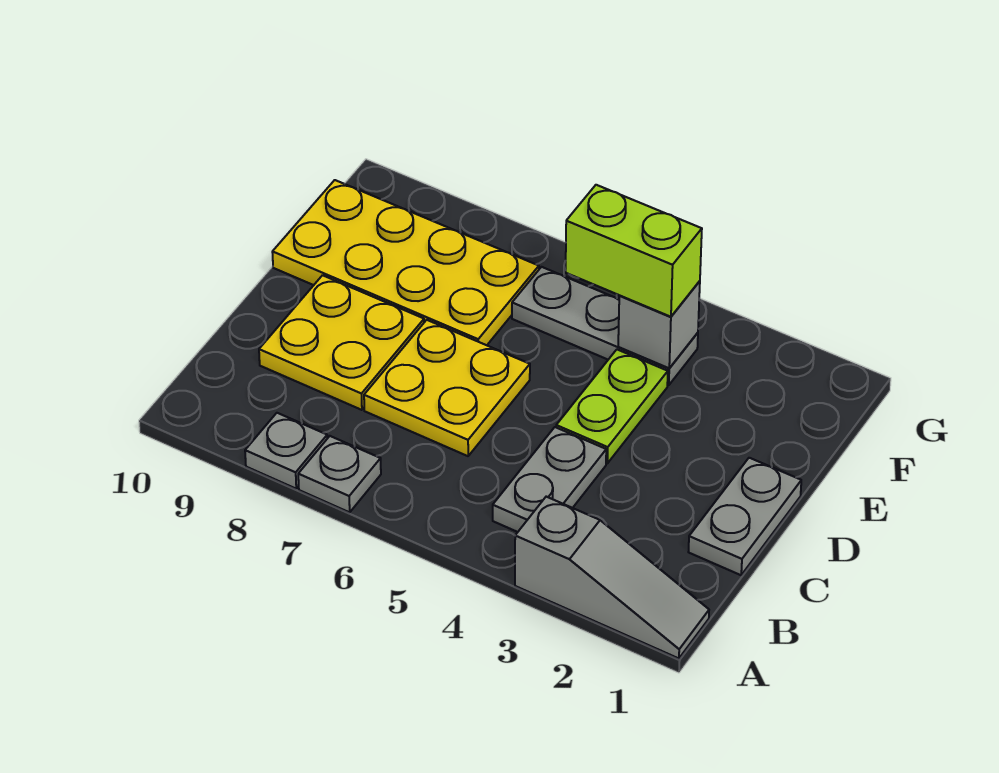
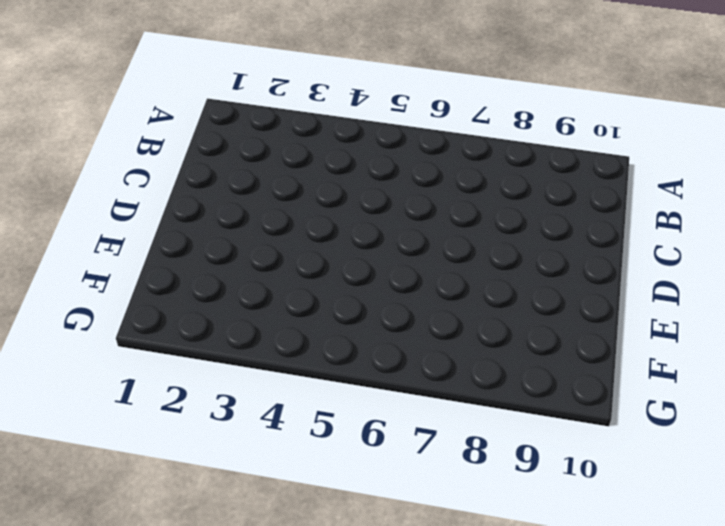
none -> grey 1x3 slope [515,497,709,658]
none -> grey 1x1 plate [298,436,381,512]
none -> grey 1x1 plate [245,413,327,489]

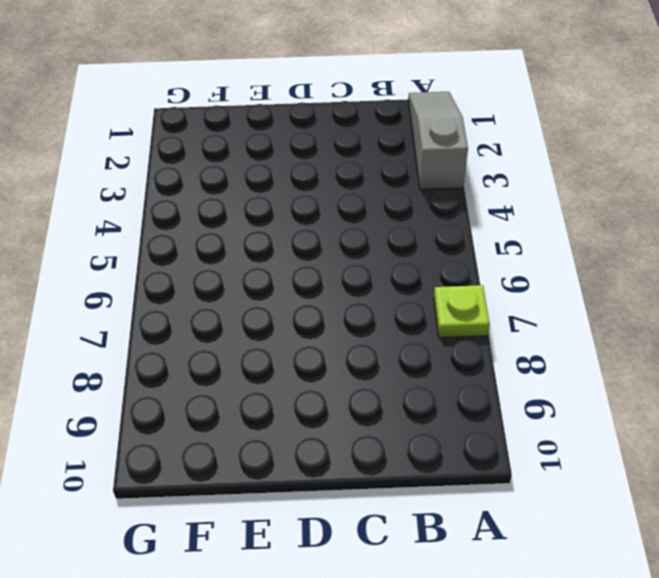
lime 1x1 plate [434,285,490,338] -> grey 1x1 plate [298,436,381,512]
none -> grey 1x1 plate [245,413,327,489]
none -> grey 1x2 plate [493,427,606,532]
none -> grey 1x2 plate [689,458,801,575]

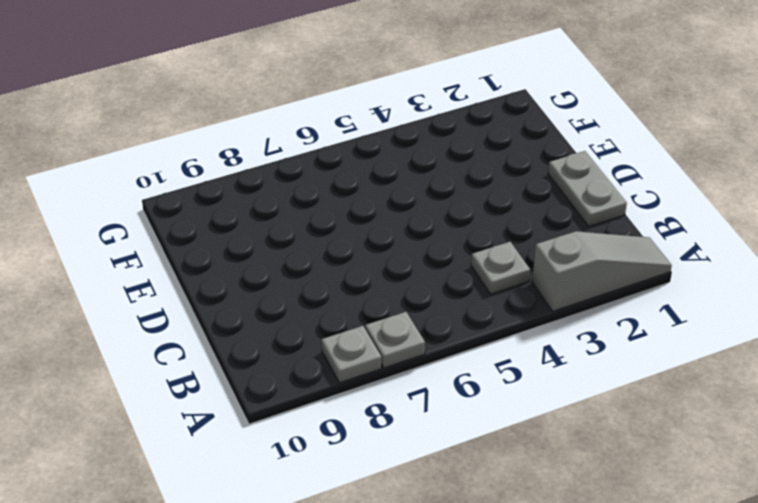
grey 1x1 plate [471,242,530,294] -> grey 1x2 plate [493,427,606,532]
none -> yellow 2x2 plate [364,320,530,456]
none -> yellow 2x2 plate [259,275,424,410]
none -> lime 1x2 plate [556,350,668,463]

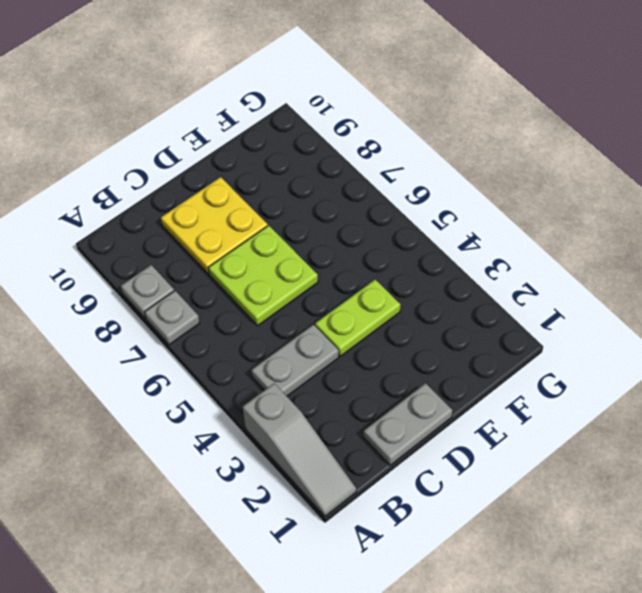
lime 2x2 plate [208,225,318,326] -> yellow 2x2 plate [364,320,530,456]
none -> yellow 2x4 plate [272,180,539,345]
none -> grey 1x3 plate [512,267,698,385]
none -> grey 1x1 brick [618,281,700,368]

